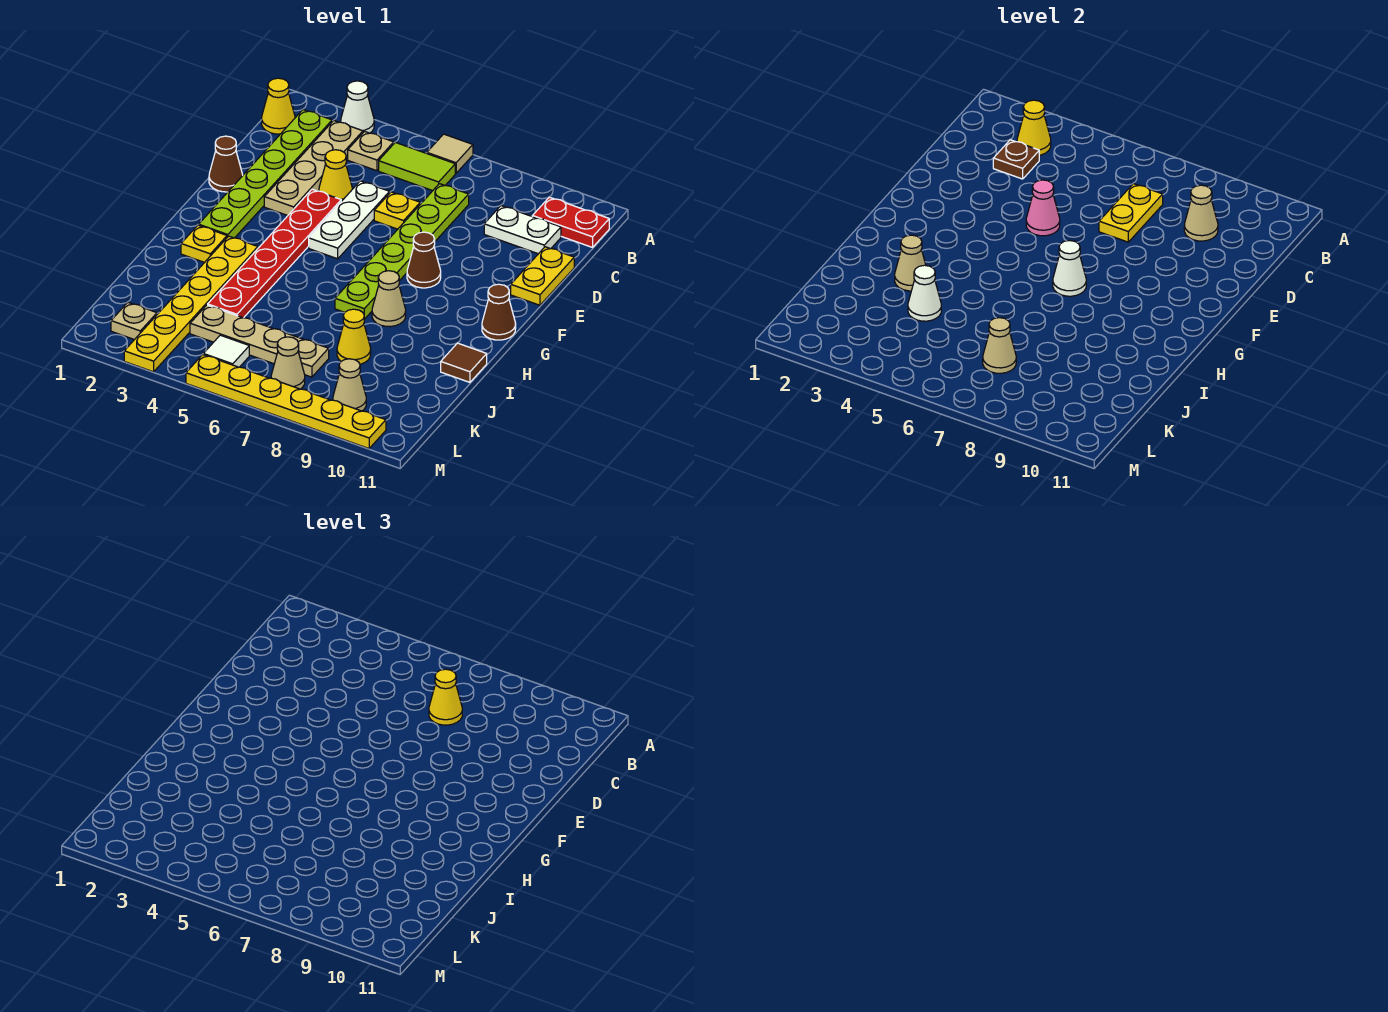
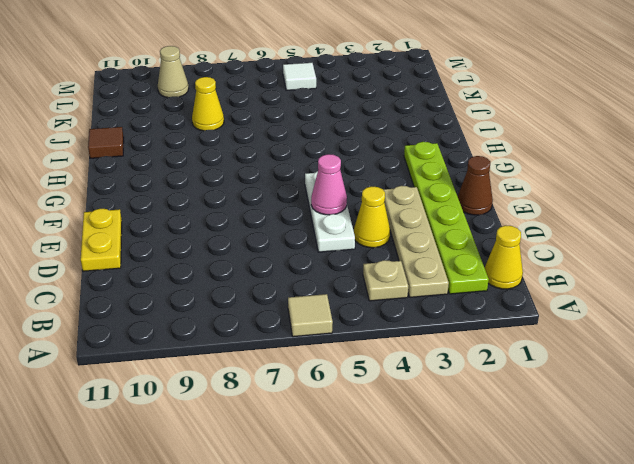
none -> white 1x1 cone [341,81,374,133]
none -> lime 1x2 tile [379,142,455,191]
none -> red 1x2 plate [533,197,609,247]
none -> lime 1x6 plate [335,184,469,319]

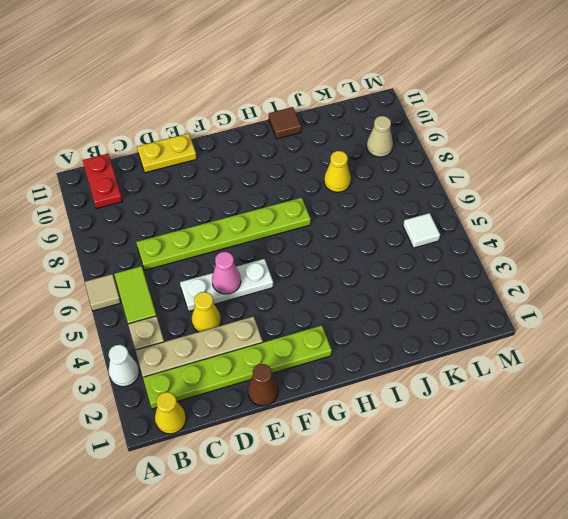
none -> white 1x2 plate [484,206,561,254]
none -> yellow 1x1 plate [374,192,420,229]
none -> red 1x6 plate [208,189,341,318]
none -> brown 1x1 cone [407,232,441,288]

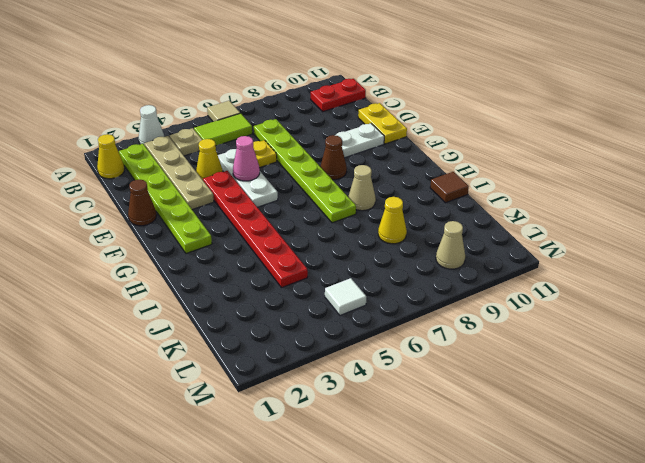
white 1x2 plate [335,123,384,158] -> white 1x2 plate moved to [484,206,561,254]
none -> brown 1x1 cone [482,284,516,340]
none -> yellow 1x1 plate [181,225,227,263]
none -> yellow 1x6 plate [124,236,258,372]
none -> tan 1x4 plate [190,305,329,377]

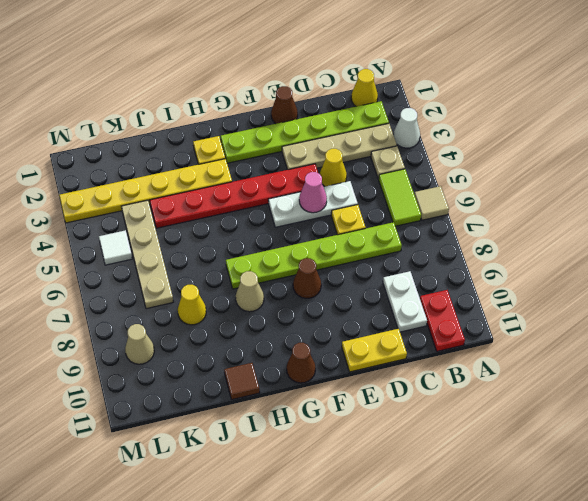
none -> tan 1x1 plate [111,303,157,340]
none -> tan 1x1 cone [271,337,305,389]
none -> yellow 1x6 plate [186,355,386,449]
none -> yellow 1x1 cone [1017,100,1051,155]

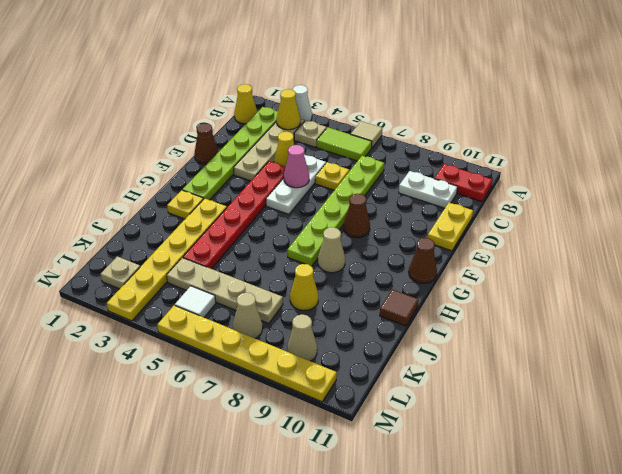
none -> brown 1x1 plate [993,140,1039,179]
none -> yellow 1x2 plate [1099,184,1163,242]
none -> tan 1x1 cone [1184,185,1218,241]
none -> white 1x1 cone [1053,241,1086,296]

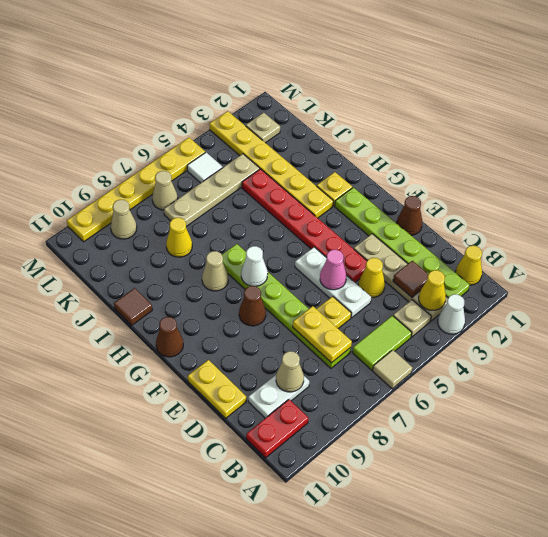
brown 1x1 tile [393,261,428,297] -> brown 1x1 plate [993,140,1039,179]
none -> tan 1x1 cone [895,235,926,291]
none -> white 1x1 cone [908,265,941,321]
none -> tan 1x1 cone [983,318,1016,373]
none -> yellow 1x1 cone [429,669,462,725]

